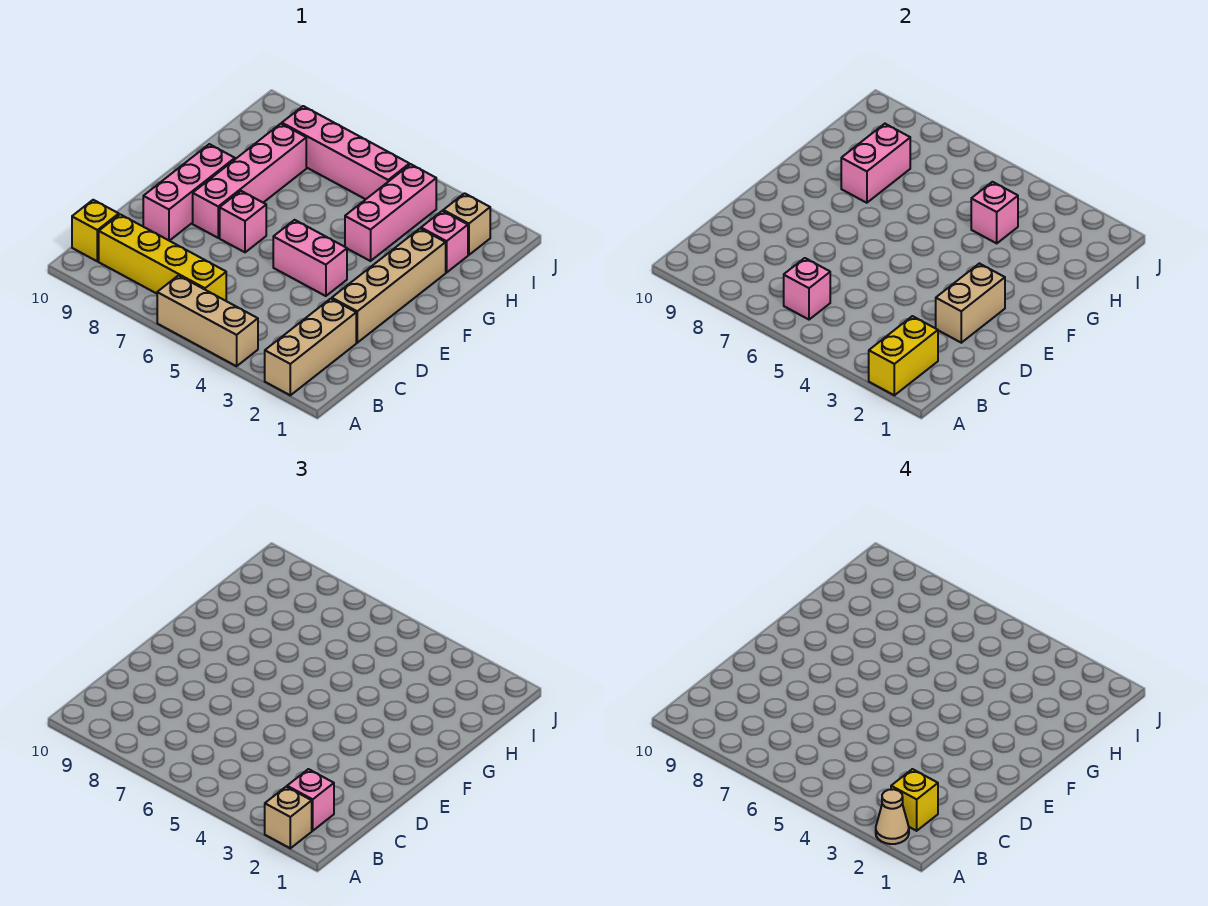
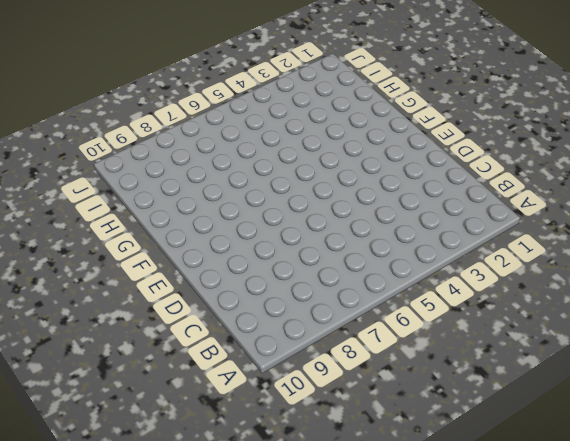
none -> tan 1x3 brick [265,299,356,395]
none -> tan 1x3 brick [157,276,258,366]
none -> yellow 1x4 brick [99,214,226,301]

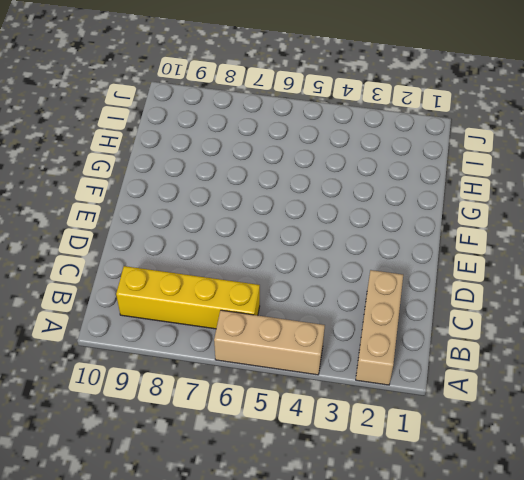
none -> yellow 1x1 brick [72,200,119,261]
none -> tan 1x4 brick [332,229,446,343]
none -> pink 1x3 brick [143,144,235,241]

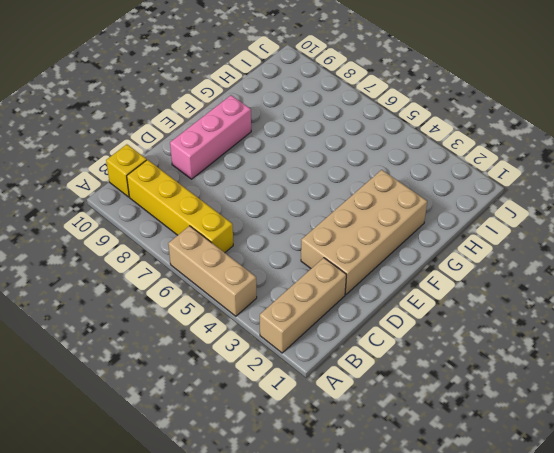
tan 2x4 brick [301,170,427,295] -> tan 1x4 brick [332,229,446,343]
none -> pink 1x2 brick [273,220,347,296]
none -> pink 1x1 brick [220,191,266,252]
none -> pink 1x4 brick [193,124,306,238]

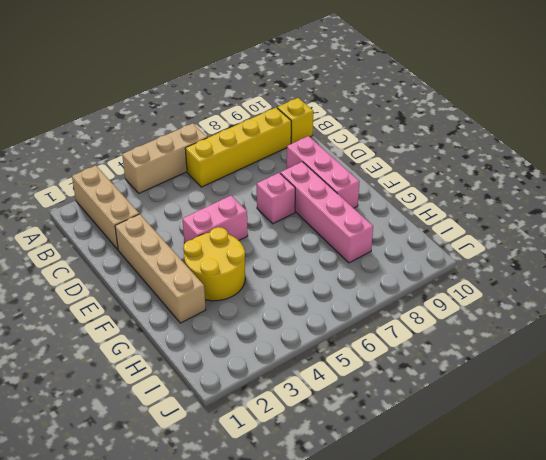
yellow 2x2 round brick [183,227,245,301] -> pink 1x3 brick [345,164,436,261]
none -> pink 1x1 brick [421,211,468,273]
none -> tan 1x1 brick [443,193,490,255]
none -> pink 1x4 brick [282,106,409,199]

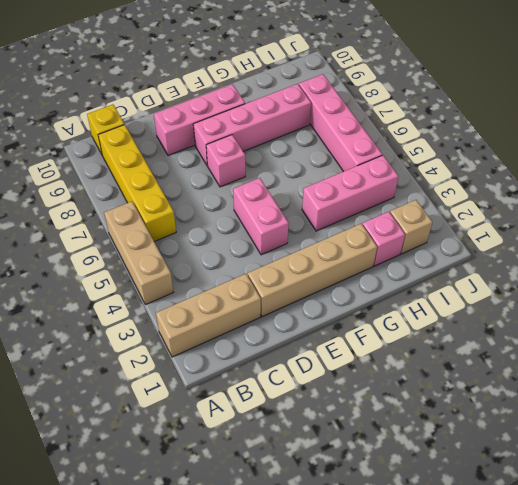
none -> yellow 1x2 brick [869,316,938,395]
none -> pink 1x1 brick [784,258,830,320]
none -> tan 1x2 brick [936,263,1005,343]

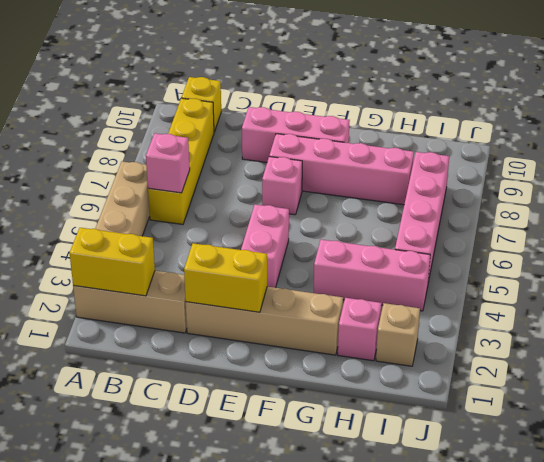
yellow 1x2 brick [184,243,267,312] -> tan 1x2 brick [936,263,1005,343]
none -> pink 1x2 brick [841,124,910,203]
none -> pink 1x1 brick [971,182,1018,243]
none -> tan 1x1 brick [265,787,312,848]

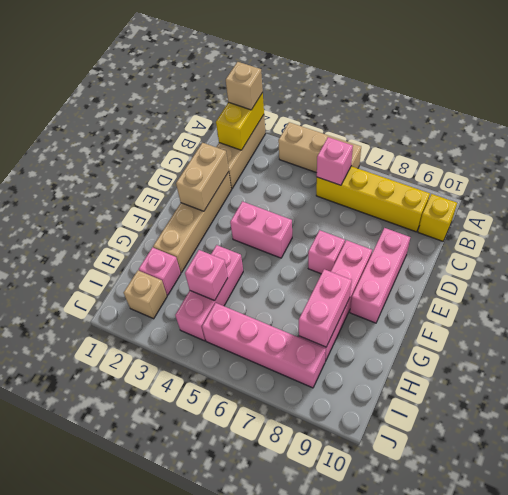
none -> pink 1x1 brick [287,769,334,831]
none -> tan 1x1 cone [876,789,909,844]
none -> yellow 1x1 brick [891,769,938,831]

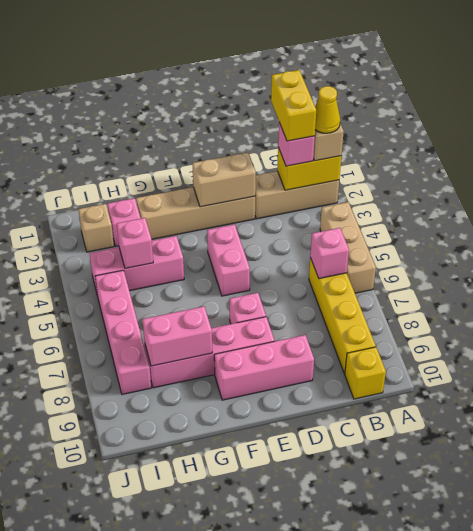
yellow 1x1 cone [315,86,340,133] -> tan 1x1 cone [876,789,909,844]
yellow 1x2 brick [271,70,316,141] -> yellow 1x1 brick [891,769,938,831]

